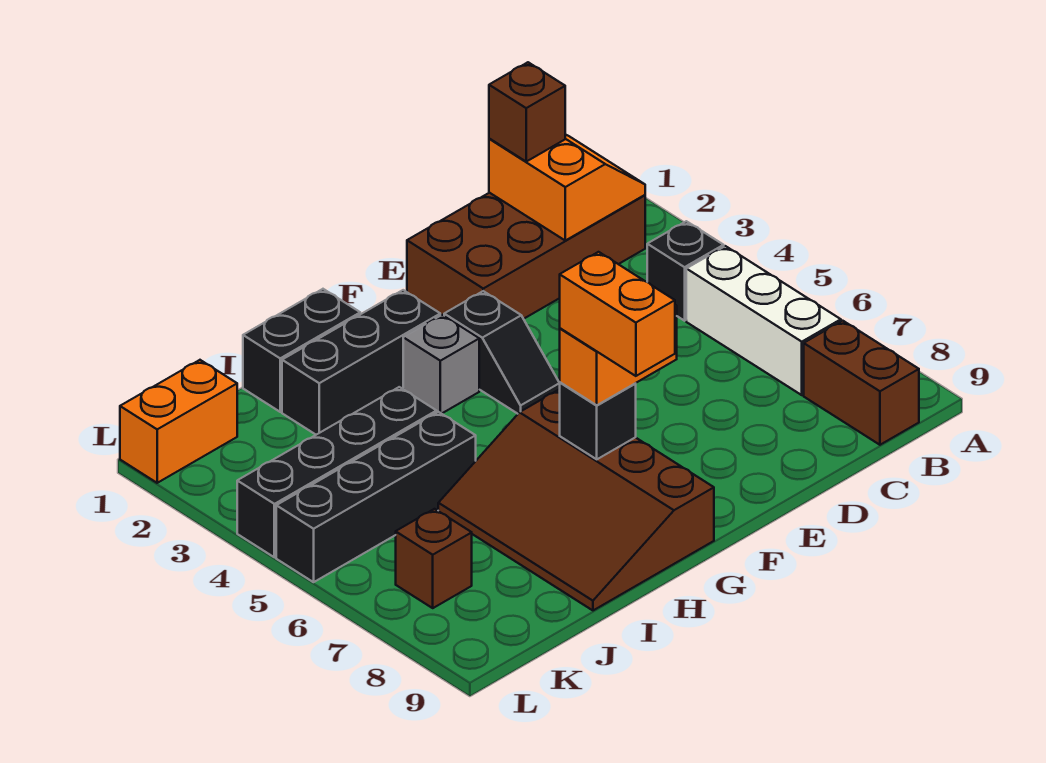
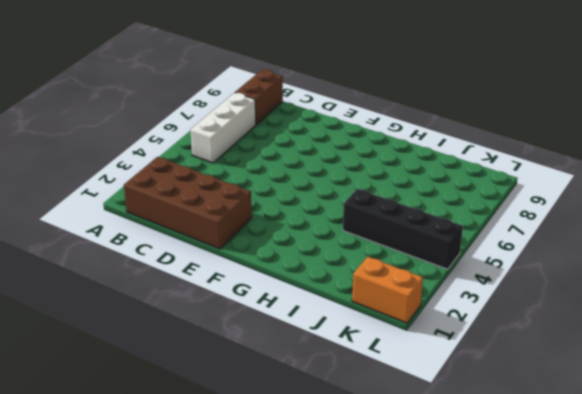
none -> black 1x1 brick [647,221,724,321]
none -> black 1x2 slope [444,291,560,414]
none -> black 1x3 brick [282,290,440,435]

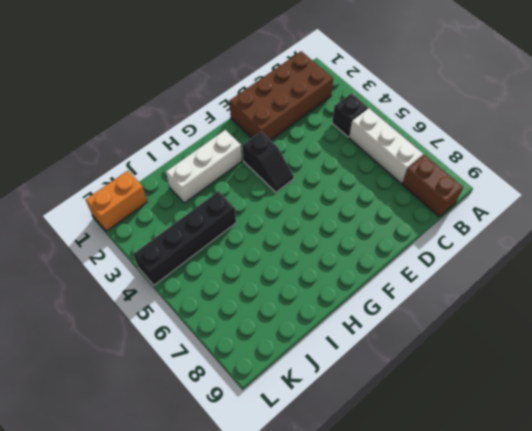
white 1x3 brick [166,130,242,203] -> black 1x3 brick [282,290,440,435]
none -> grey 1x1 brick [403,315,479,414]
none -> brown 3x4 slope [438,389,714,610]
none -> black 1x2 brick [243,289,360,412]

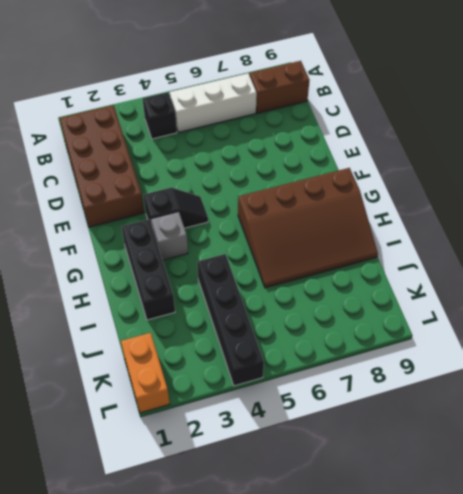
none -> black 1x2 brick [243,289,360,412]
none -> black 1x4 brick [276,412,476,582]
none -> brown 1x1 brick [396,509,472,608]

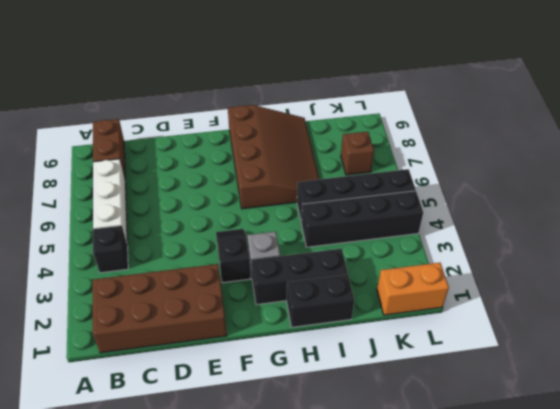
none -> orange 2x2 slope [489,134,645,240]
none -> black 1x1 brick [560,382,636,459]
none -> brown 1x1 brick [489,62,565,162]

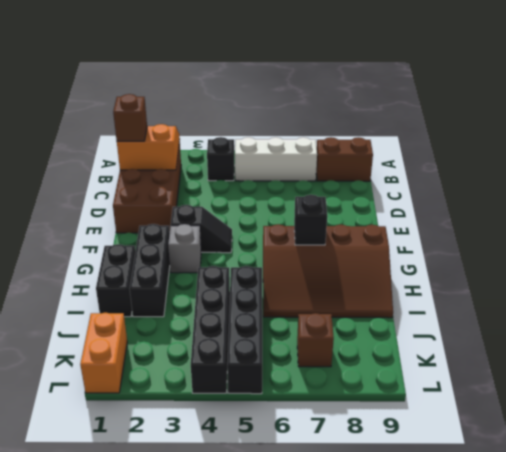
none -> orange 1x2 brick [560,305,677,405]
none -> orange 1x2 brick [560,252,675,376]

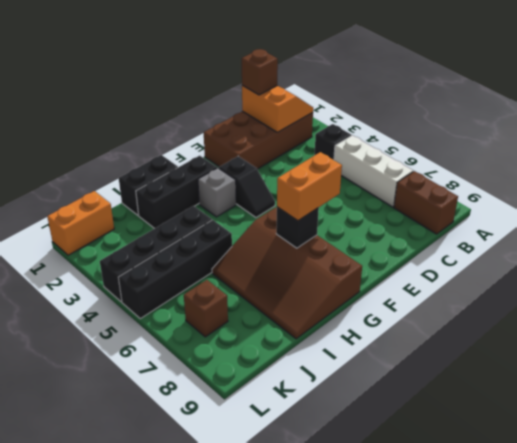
none -> orange 1x2 brick [560,252,675,376]

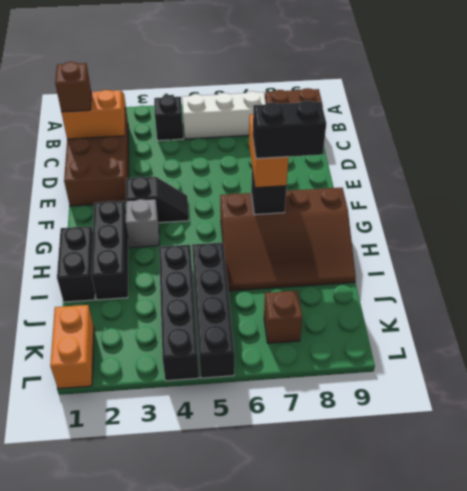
black 1x2 brick [253,101,326,159] -> orange 1x2 brick [560,252,675,376]

